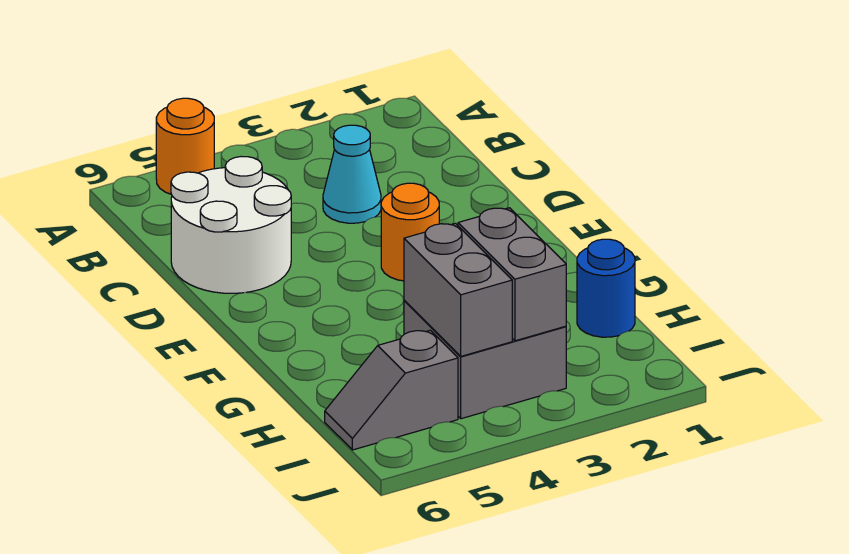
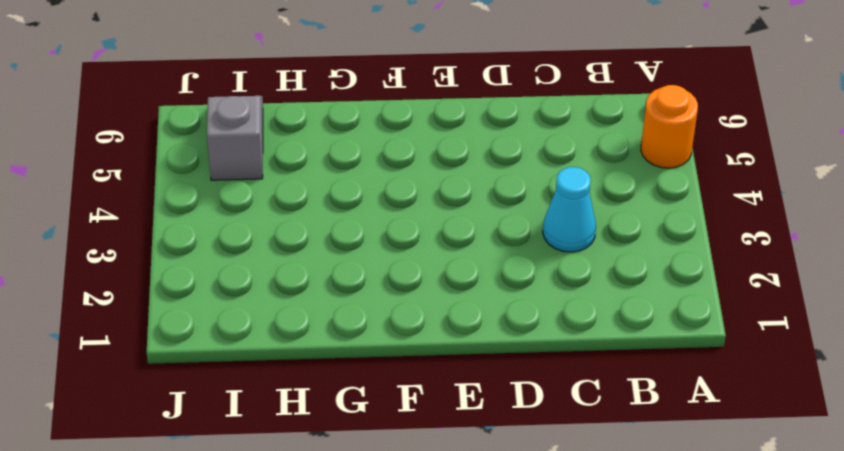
none -> white 2x2 round brick [171,156,291,293]
none -> orange 1x1 round brick [381,183,439,281]

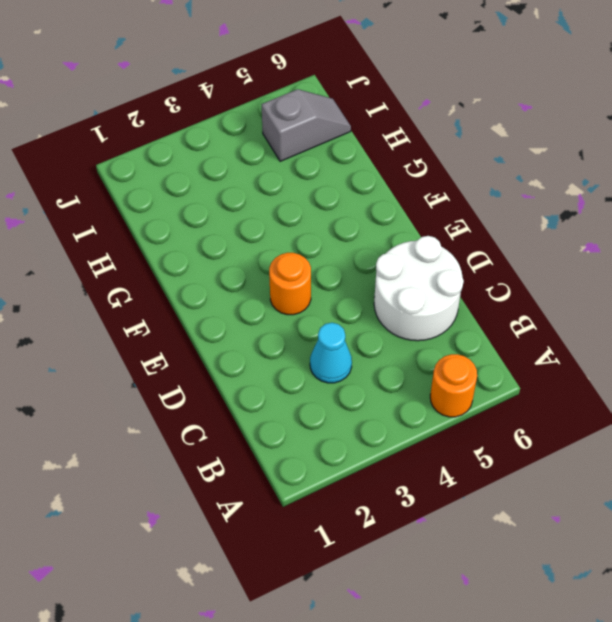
none -> blue 1x1 round brick [577,239,635,337]
none -> grey 2x2 brick [404,300,566,419]

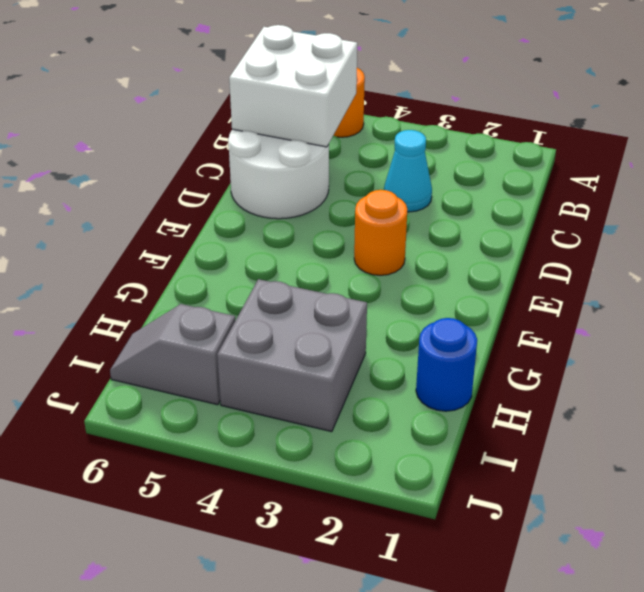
white 2x2 brick [229,25,357,147] -> none
none -> grey 1x2 brick [458,208,566,341]
none -> grey 1x2 brick [404,223,512,356]

